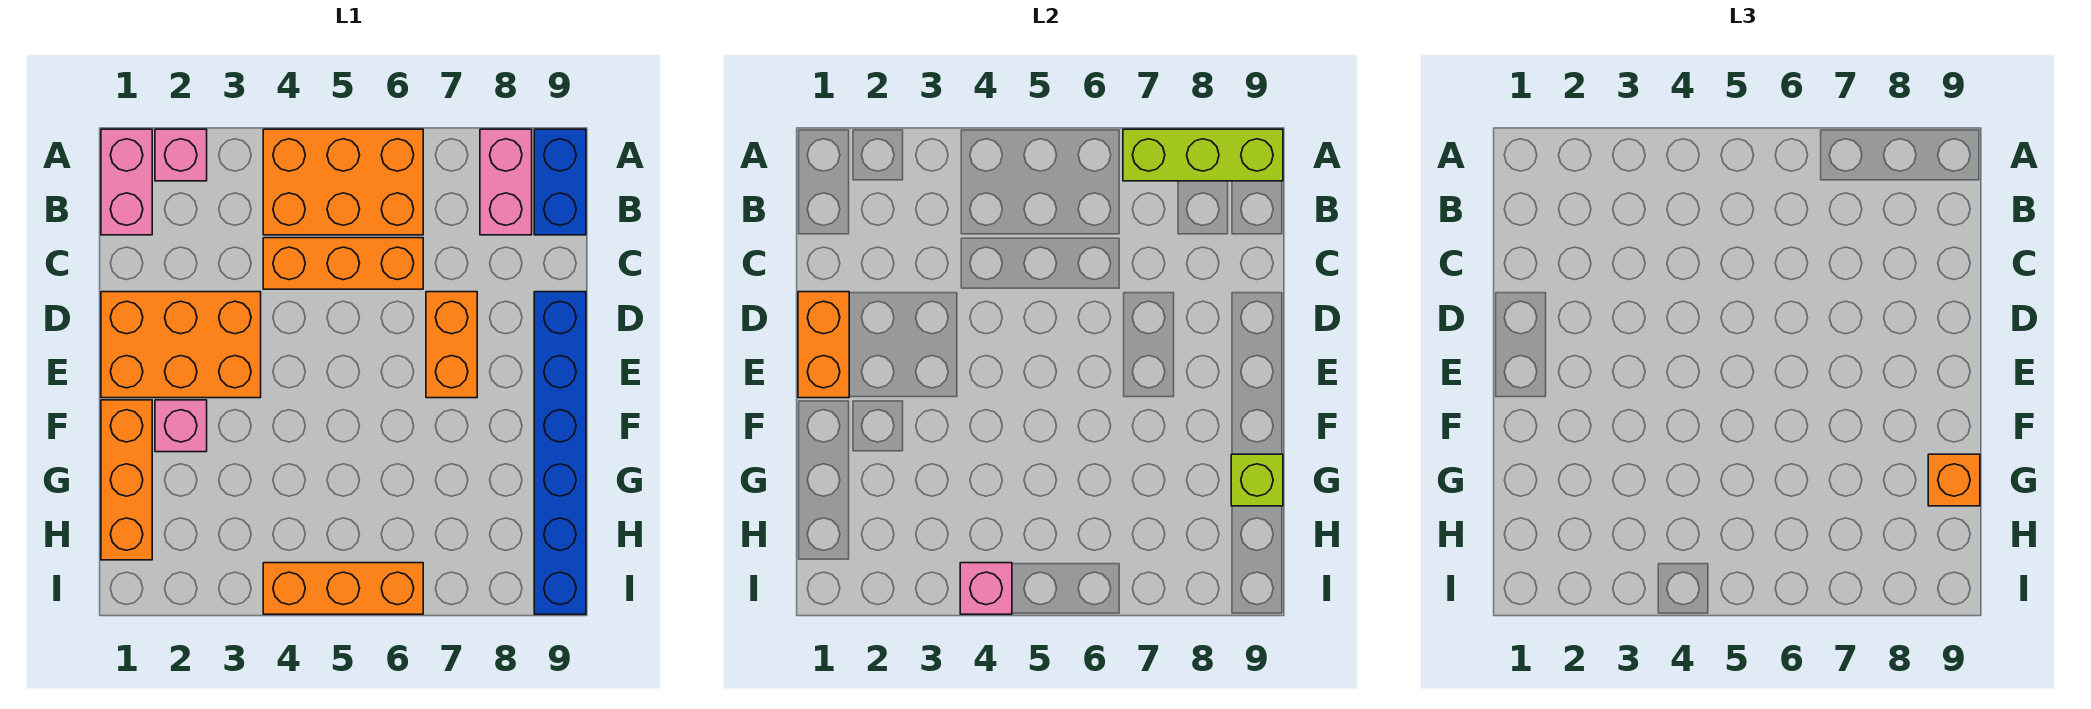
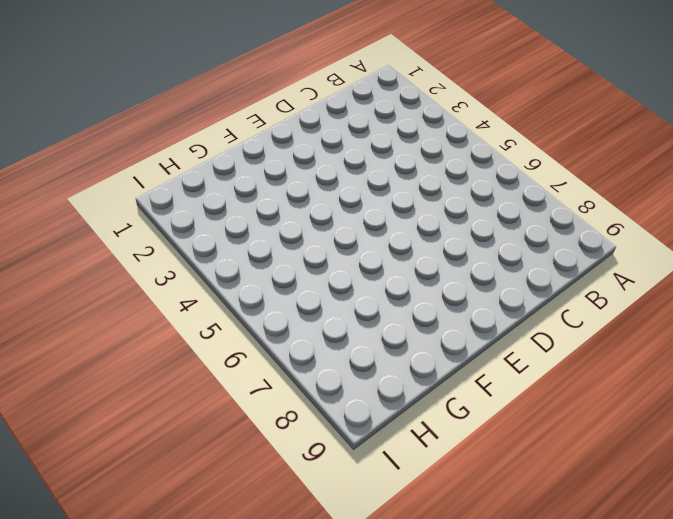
none -> pink 1x2 brick [101,129,152,235]
none -> pink 1x1 brick [155,129,207,181]
none -> orange 2x3 brick [263,129,423,235]

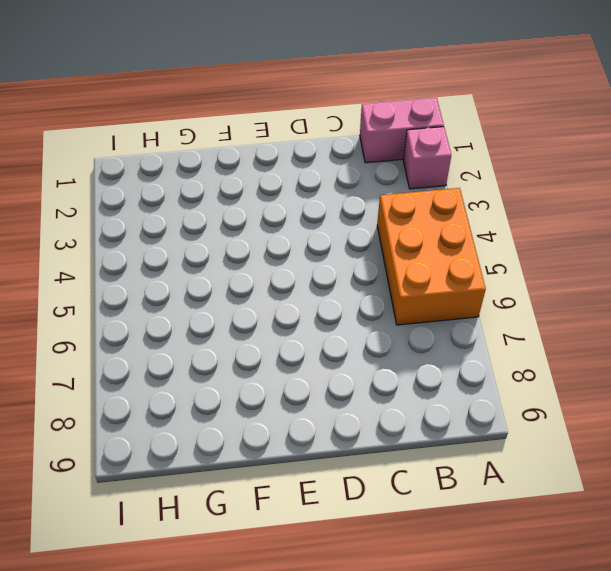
none -> pink 1x2 brick [480,129,532,235]
none -> blue 1x2 brick [534,129,586,235]
none -> orange 1x3 brick [263,238,423,289]

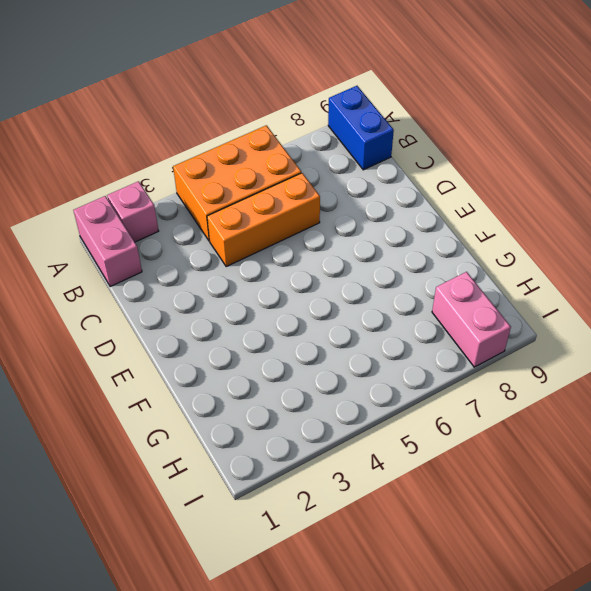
pink 1x2 brick [432,272,511,367] -> pink 1x2 brick moved to [480,129,532,235]
none -> orange 2x3 brick [101,292,261,398]
none -> orange 1x2 brick [426,292,477,398]
none -> blue 1x6 brick [534,292,586,614]

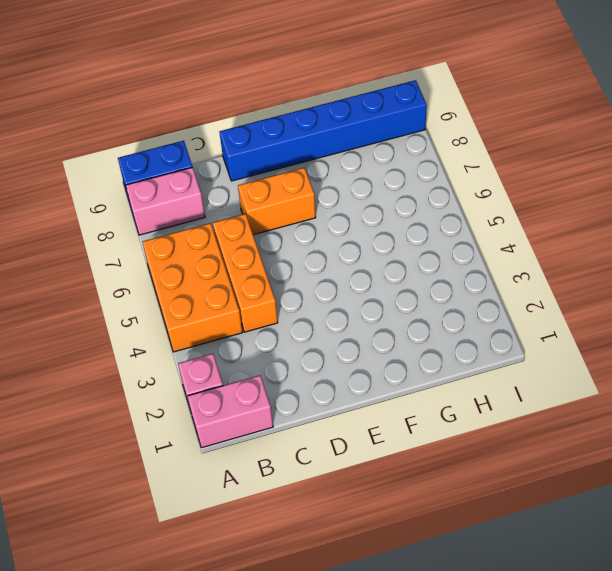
none -> orange 2x3 brick [101,292,261,398]
none -> orange 1x3 brick [101,400,152,560]
none -> pink 1x1 brick [155,400,207,452]

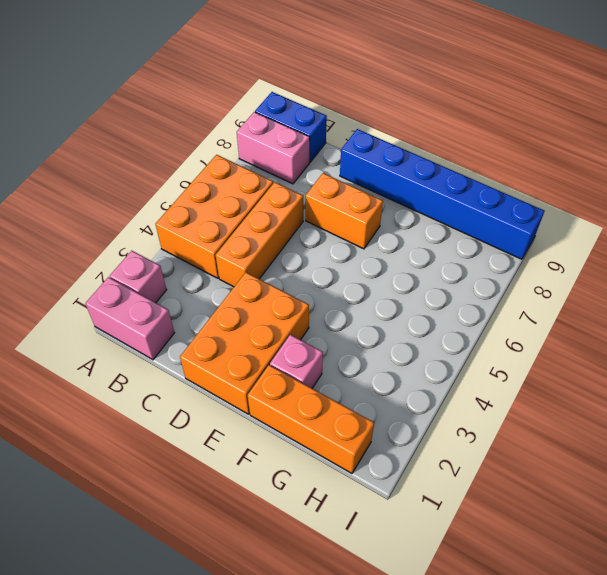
none -> orange 1x3 brick [263,563,423,614]
none -> lime 1x3 brick [1123,129,1283,181]
none -> orange 1x2 brick [798,292,849,398]

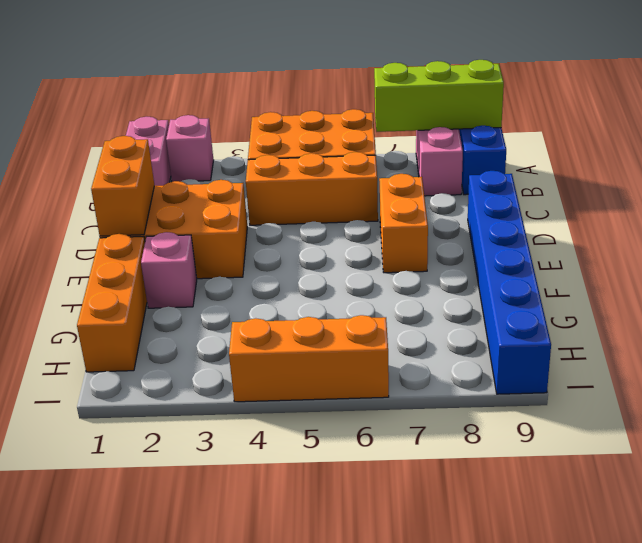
none -> lime 1x1 brick [1231,454,1283,506]
none -> pink 1x1 brick [960,563,1012,614]
none -> orange 1x1 brick [1928,454,1980,506]

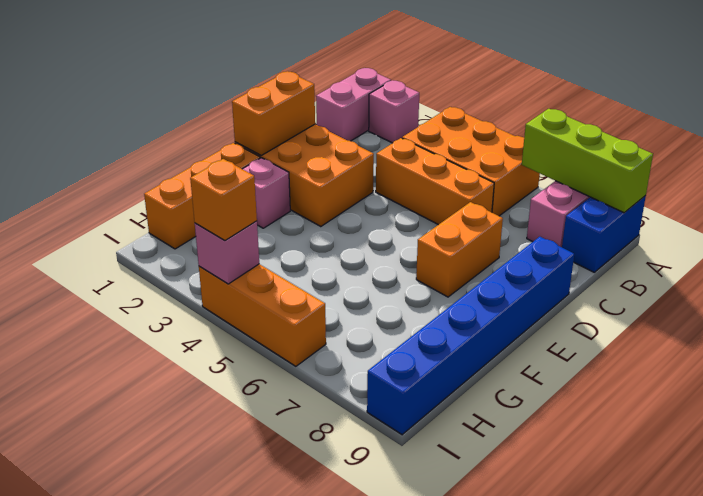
orange 1x1 brick [190,159,257,240] -> orange 1x1 brick moved to [1928,454,1980,506]
none -> lime 1x1 brick [1231,454,1283,506]

